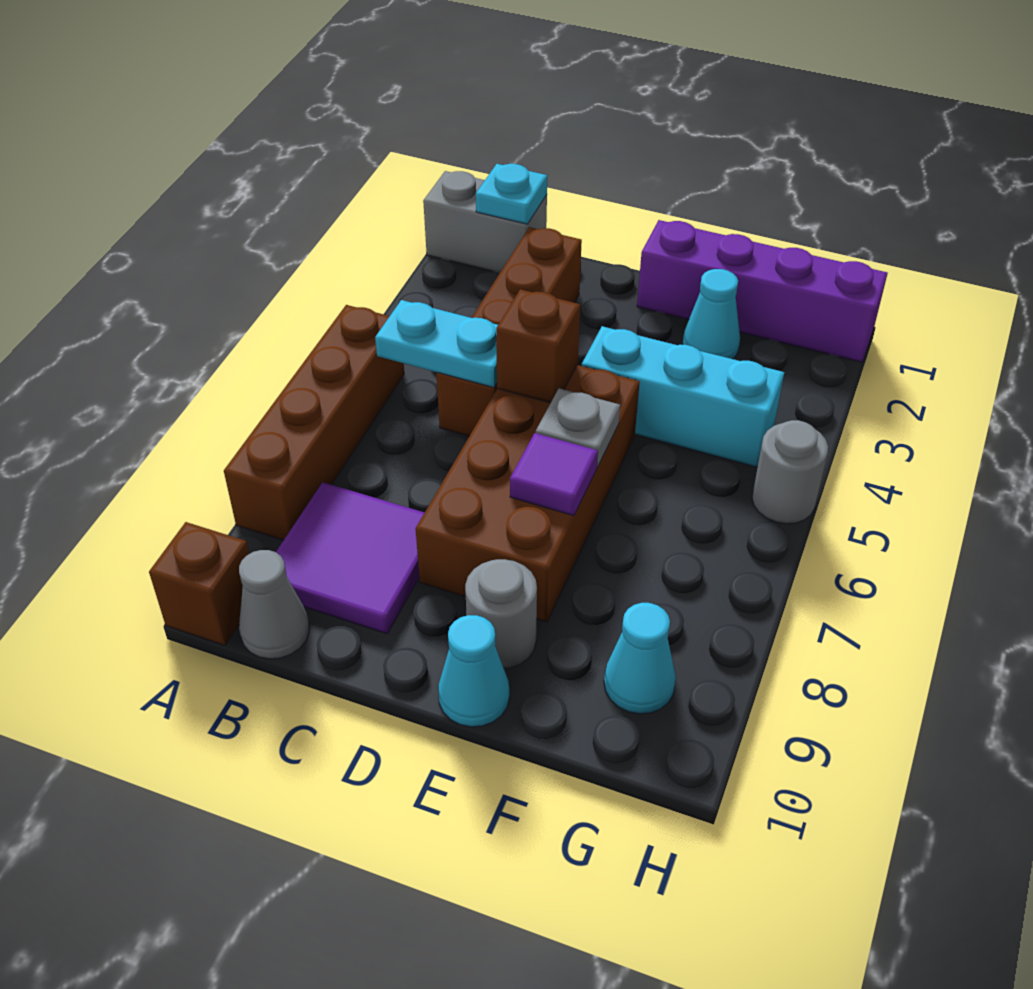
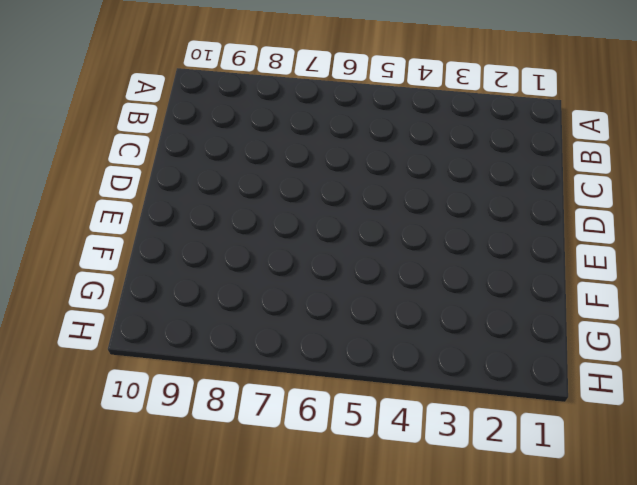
none -> grey 1x2 brick [423,171,547,273]
none -> brown 1x4 brick [224,305,404,540]
none -> brown 1x1 brick [149,522,249,645]

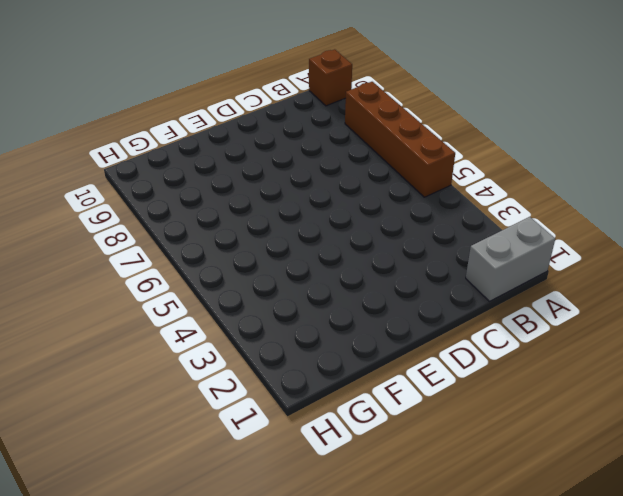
none -> purple 2x2 tile [276,482,425,634]
none -> grey 1x1 cone [239,550,309,659]
none -> brown 1x4 brick [436,227,582,436]

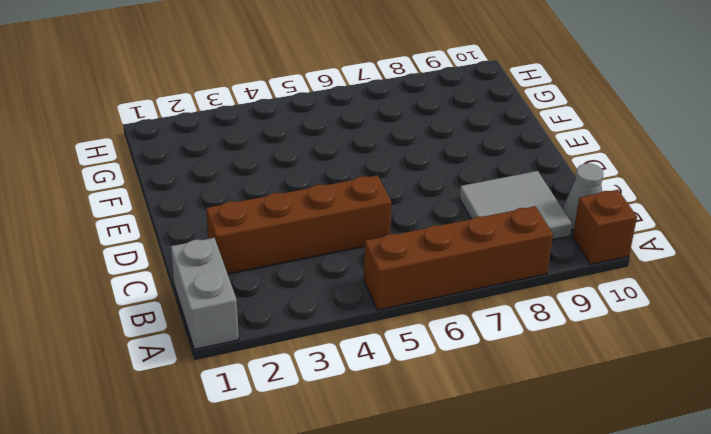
grey 2x2 tile [459,171,572,240] -> purple 2x2 tile [276,482,425,634]
none -> brown 2x4 brick [416,365,640,622]
none -> purple 1x4 brick [637,220,888,362]
none -> cyan 1x3 brick [582,326,784,467]

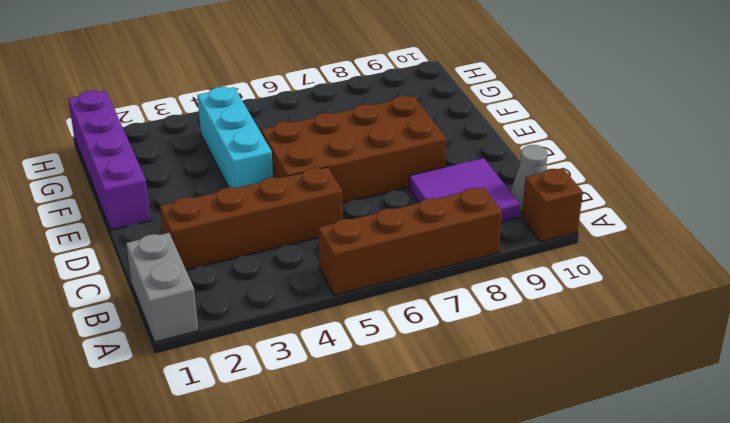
none -> grey 1x1 round brick [465,559,537,668]
none -> cyan 1x1 cone [438,615,510,727]
none -> cyan 1x1 cone [682,269,740,359]

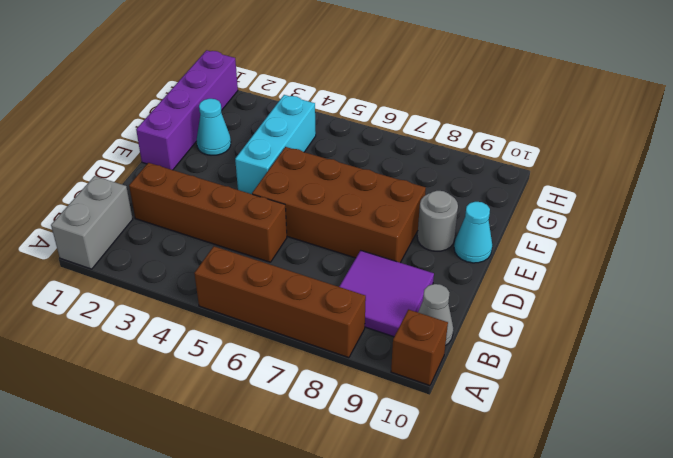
none -> cyan 1x1 cone [604,603,676,714]
none -> grey 1x1 round brick [752,420,828,524]
none -> cyan 1x1 plate [476,164,547,224]

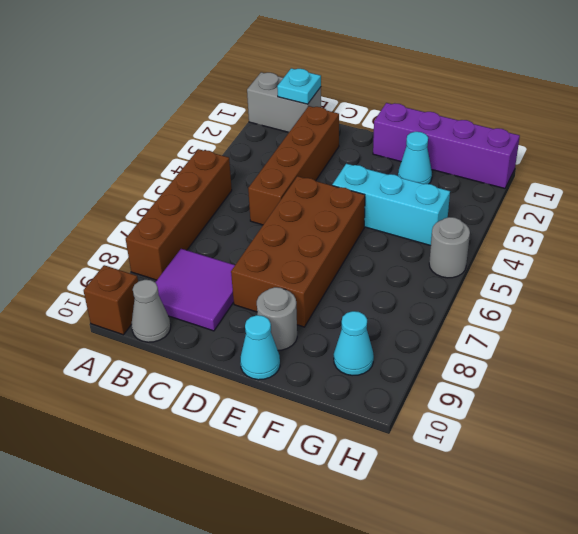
none -> cyan 1x2 plate [375,300,498,387]
none -> brown 1x1 brick [496,289,580,403]
none -> grey 1x1 plate [536,388,620,467]

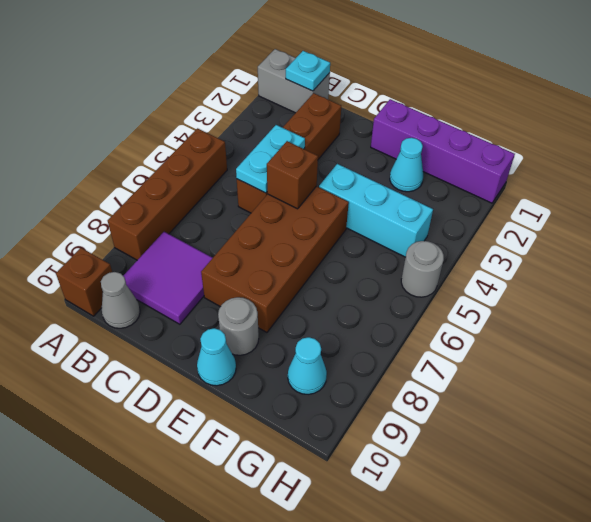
cyan 1x2 plate [236,125,305,193] -> cyan 1x2 plate turned to [375,300,498,387]
none -> grey 1x1 plate [536,388,620,467]
none -> purple 1x1 tile [510,433,598,516]

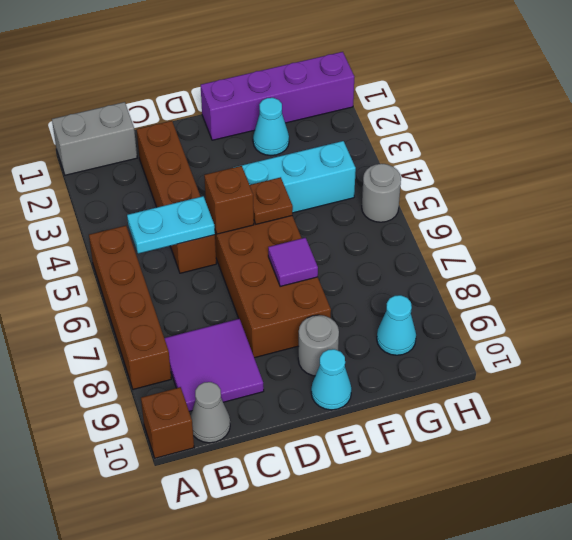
brown 1x1 plate [250,177,293,224] -> none
none -> cyan 1x1 plate [476,164,547,224]
none -> grey 1x1 plate [536,388,620,467]

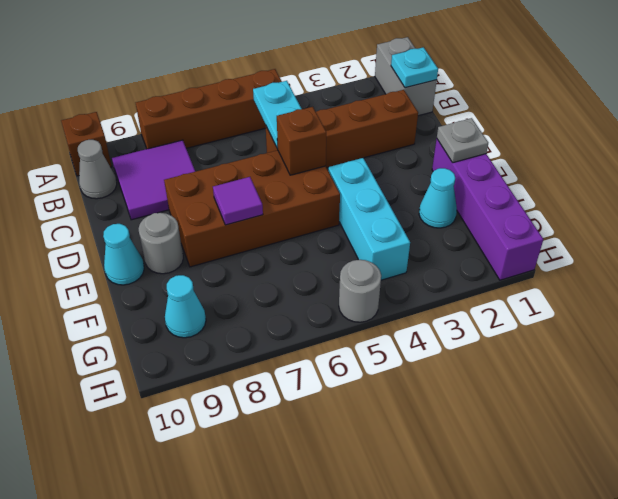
grey 1x1 plate [437,118,488,163] -> grey 1x1 plate moved to [536,388,620,467]

